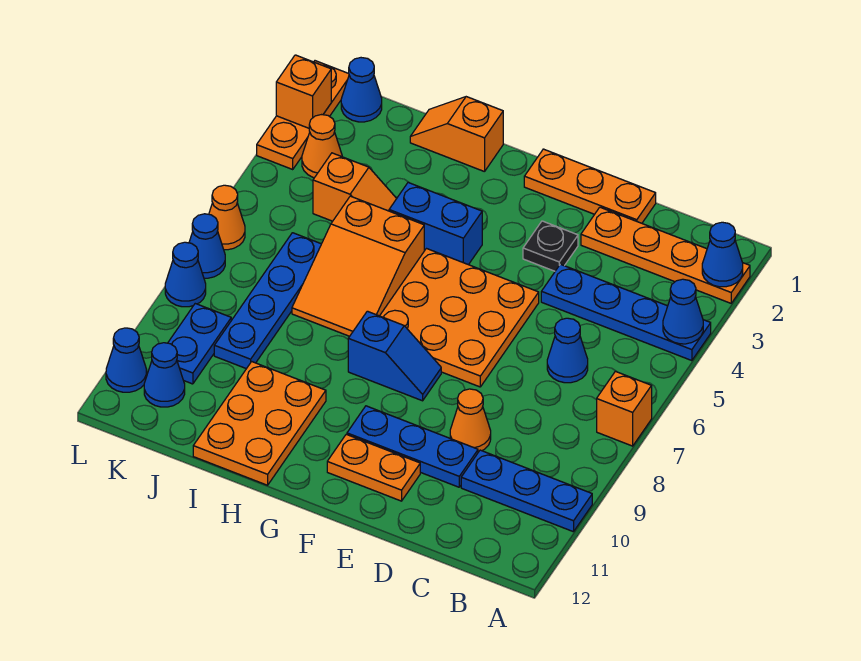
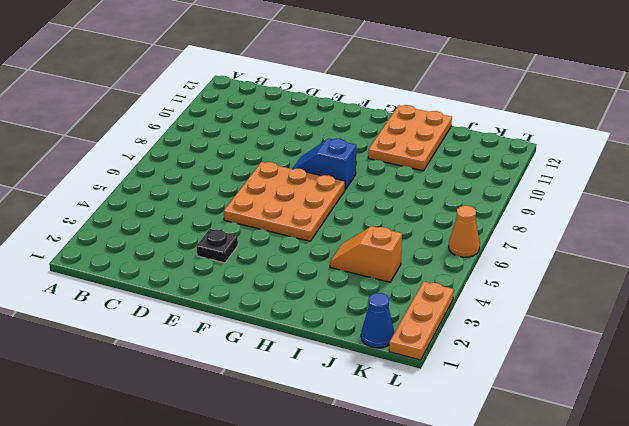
none -> orange 1x4 plate [581,207,750,303]
none -> blue 1x4 plate [541,264,711,361]
none -> orange 1x1 brick [597,371,652,446]
none -> blue 1x3 plate [461,450,592,532]

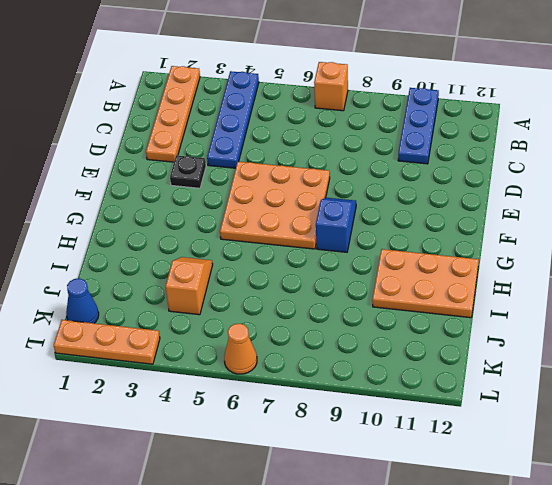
none -> blue 1x1 cone [547,318,588,383]
none -> orange 1x3 plate [524,149,656,223]
none -> orange 1x1 cone [450,389,491,452]
none -> blue 1x3 plate [347,406,478,487]

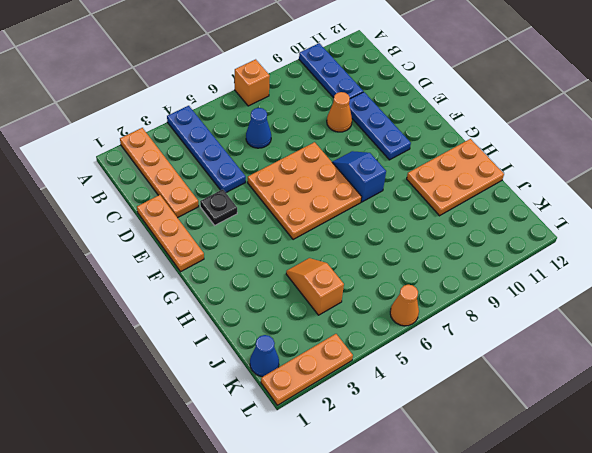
none -> orange 1x2 plate [327,434,420,501]
none -> blue 1x2 brick [389,183,482,265]
none -> orange 1x2 slope [410,97,503,172]
none -> orange 2x3 slope [292,196,424,336]

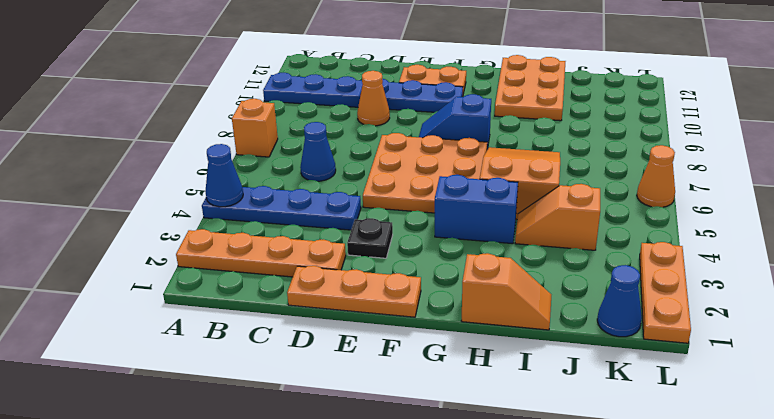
none -> blue 1x4 plate [214,233,321,369]
none -> orange 1x1 cone [302,115,342,178]
none -> blue 1x2 plate [168,304,231,384]
none -> blue 1x1 cone [144,343,185,407]

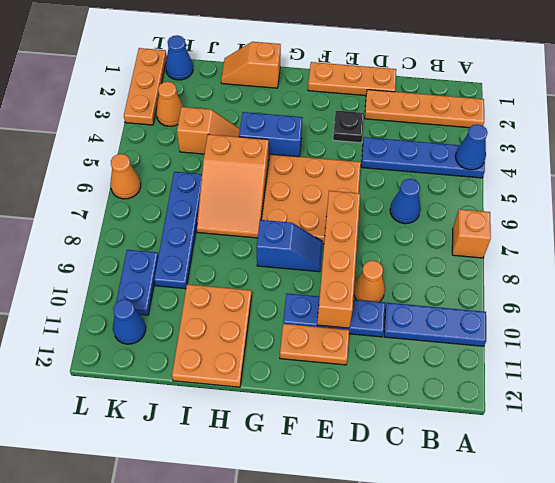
orange 1x4 brick [317,191,360,328] -> none
none -> blue 1x1 cone [189,214,225,278]
none -> blue 1x1 cone [165,242,206,307]
none -> blue 1x1 cone [106,328,147,392]
none -> blue 1x1 cone [702,222,743,287]

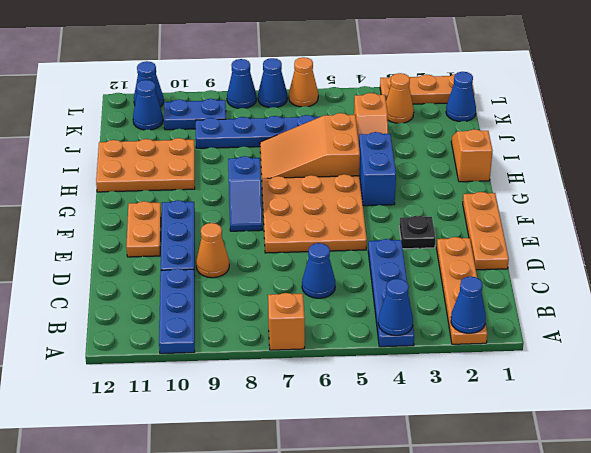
none -> orange 1x1 brick [276,55,331,128]

